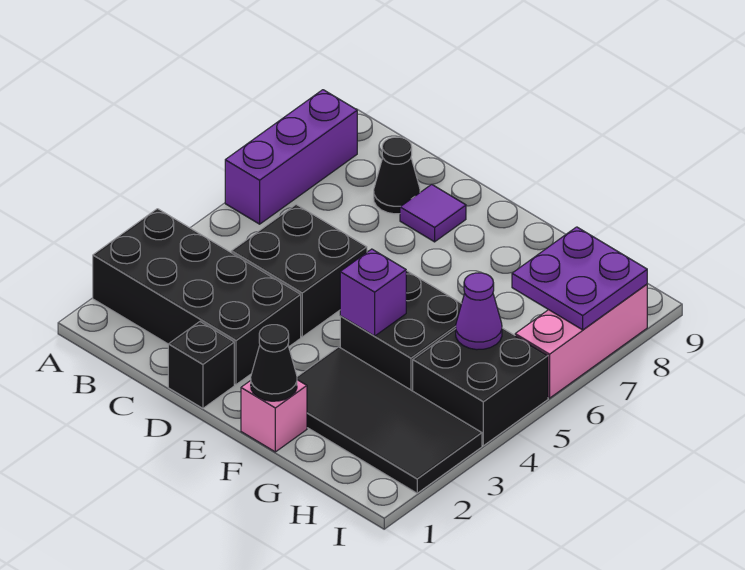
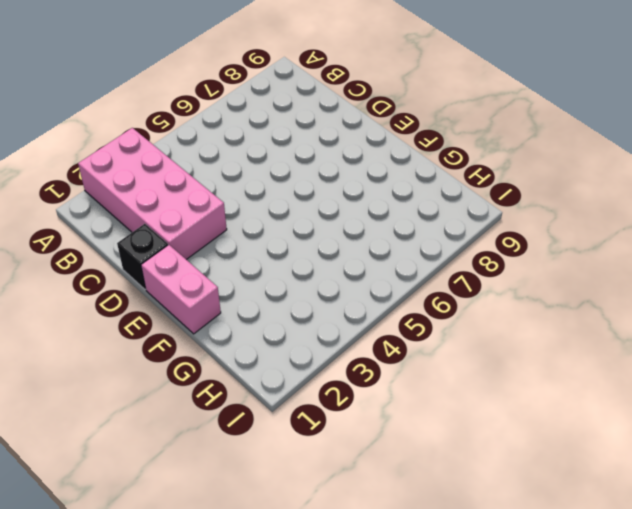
pink 2x4 brick [78,128,227,260] -> black 2x4 brick [93,209,301,385]
pink 1x2 brick [141,245,221,334] -> pink 1x1 brick [241,380,307,452]
none -> purple 1x3 brick [225,90,357,224]
none -> black 2x2 brick [231,205,367,337]
none -> black 1x1 cone [374,137,420,214]

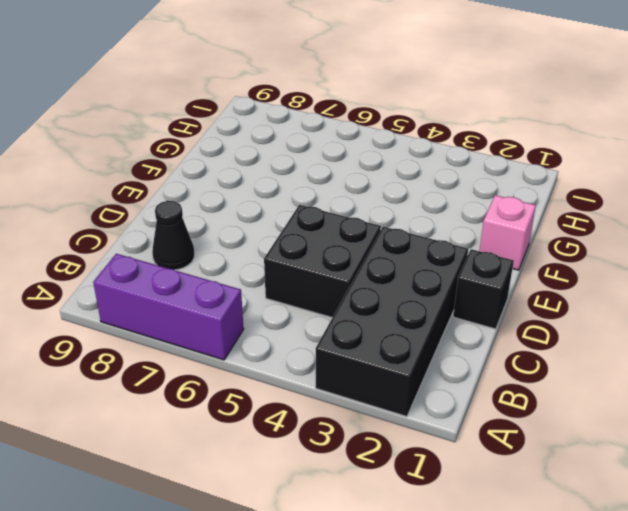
none -> purple 1x1 tile [400,184,466,242]
none -> black 2x4 tile [297,347,482,493]
none -> black 2x2 brick [340,271,461,391]

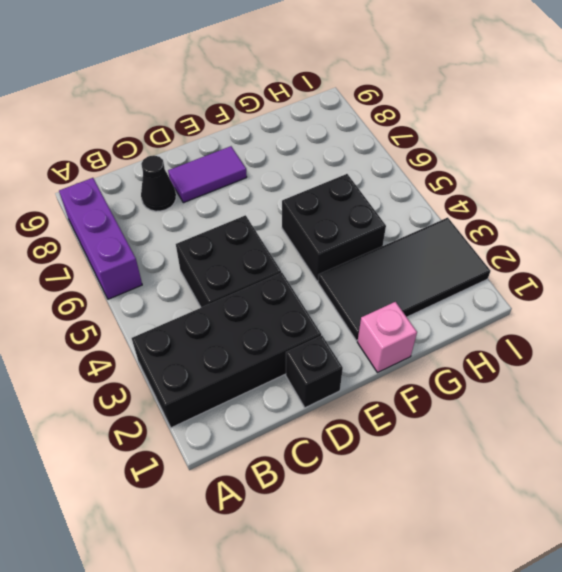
purple 1x2 tile [168,146,247,203] -> purple 1x1 tile [400,184,466,242]
none -> black 2x2 brick [413,328,548,446]
none -> pink 1x3 brick [515,284,647,398]
none -> black 1x1 cone [251,325,297,401]

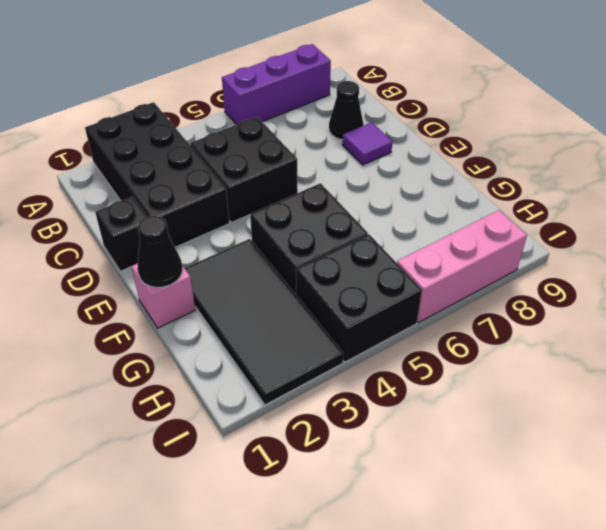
none -> purple 1x1 brick [340,249,406,336]
none -> purple 1x1 cone [456,273,502,350]
none -> purple 2x2 plate [512,227,647,330]

